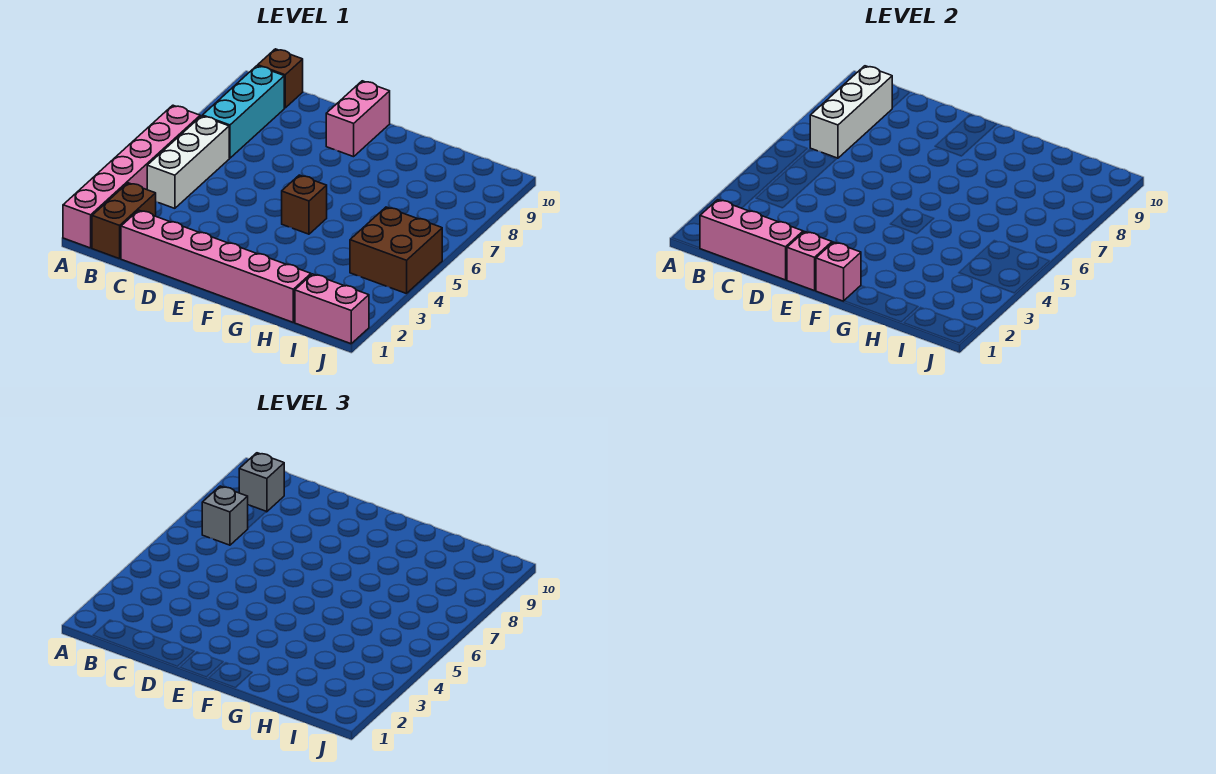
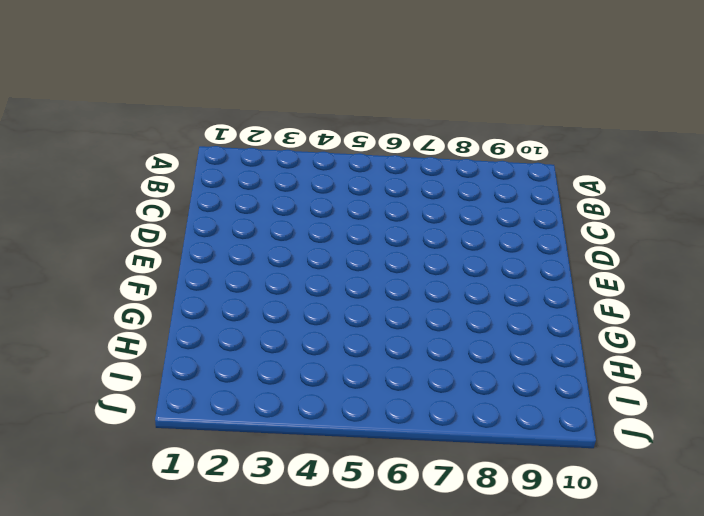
none -> pink 1x6 brick [63,105,200,248]
none -> brown 1x2 brick [92,183,156,259]
none -> white 1x3 brick [147,116,229,208]

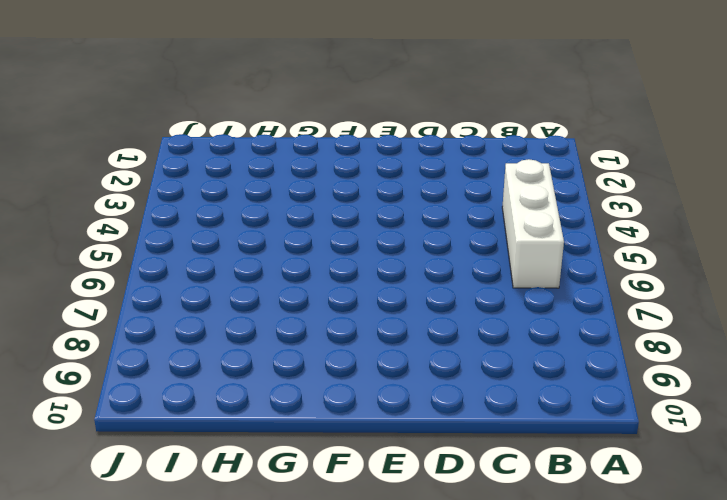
none -> pink 1x6 brick [63,105,200,248]
none -> brown 1x2 brick [92,183,156,259]
none -> cyan 1x3 brick [202,66,284,158]

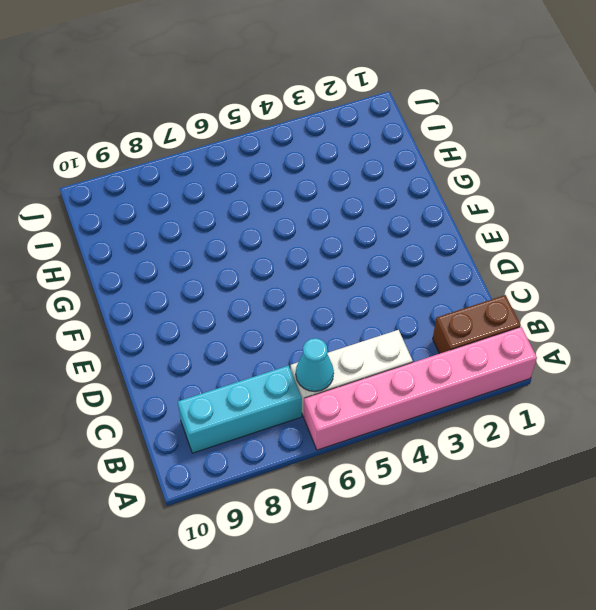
cyan 1x1 cone [296,338,334,392] -> none
none -> brown 1x1 brick [258,49,303,108]
none -> pink 1x6 brick [121,210,311,322]
none -> pink 1x2 brick [326,81,390,157]

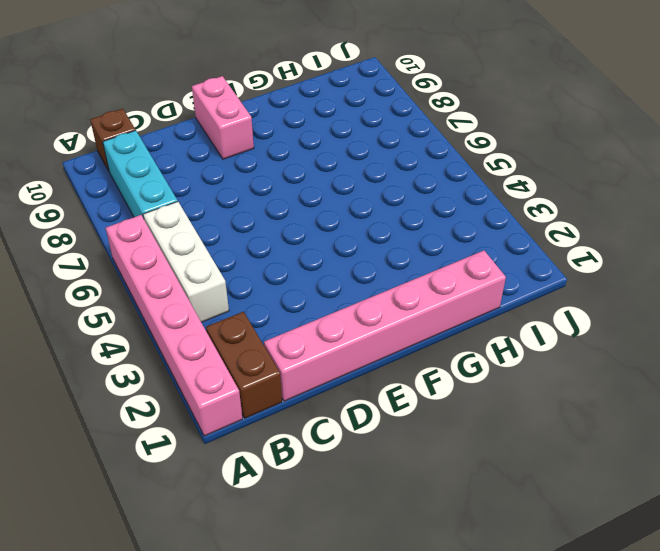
none -> brown 1x1 brick [282,175,327,234]
none -> pink 1x2 brick [295,274,369,344]
none -> brown 2x2 brick [350,207,442,294]

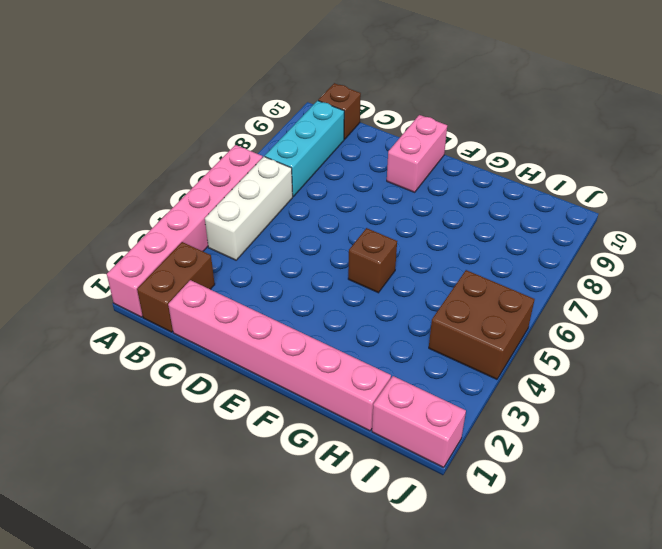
none -> pink 1x3 brick [700,200,803,280]
none -> white 1x3 brick [810,66,893,158]
none -> pink 1x1 brick [787,232,832,291]

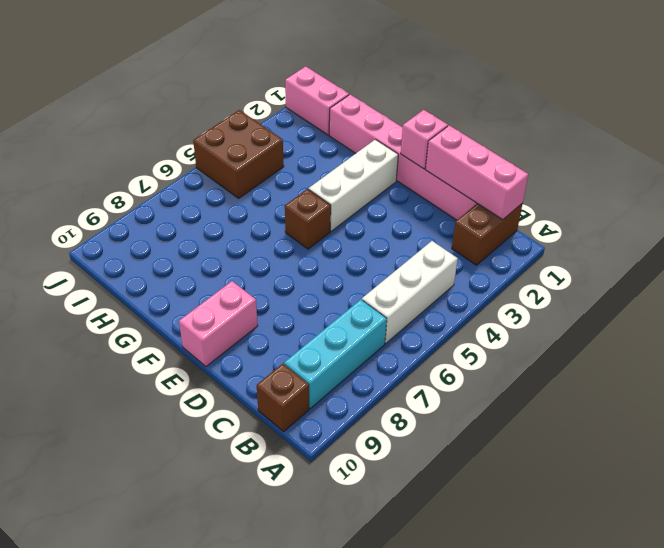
white 1x3 brick [309,139,398,231] -> white 1x3 brick moved to [810,66,893,158]
none -> pink 1x6 brick [63,105,200,248]
none -> pink 1x1 brick [816,242,861,301]
none -> grey 1x1 brick [202,486,248,545]

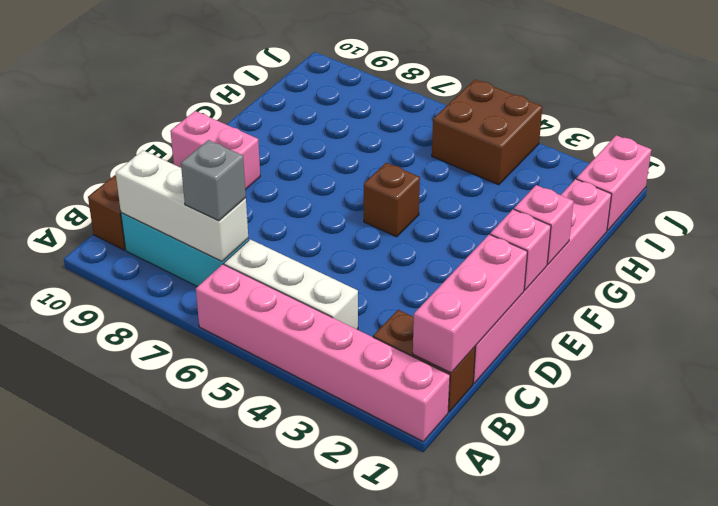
none -> grey 1x1 brick [239,453,284,512]

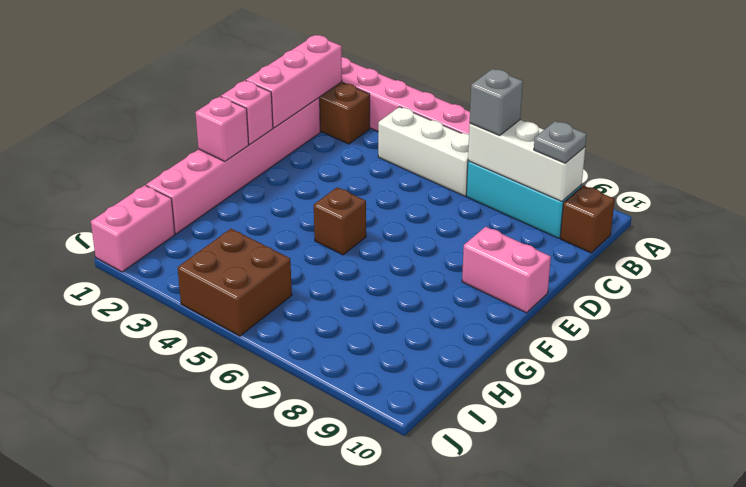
grey 1x1 plate [534,121,587,163] -> grey 1x1 brick [239,453,284,512]

